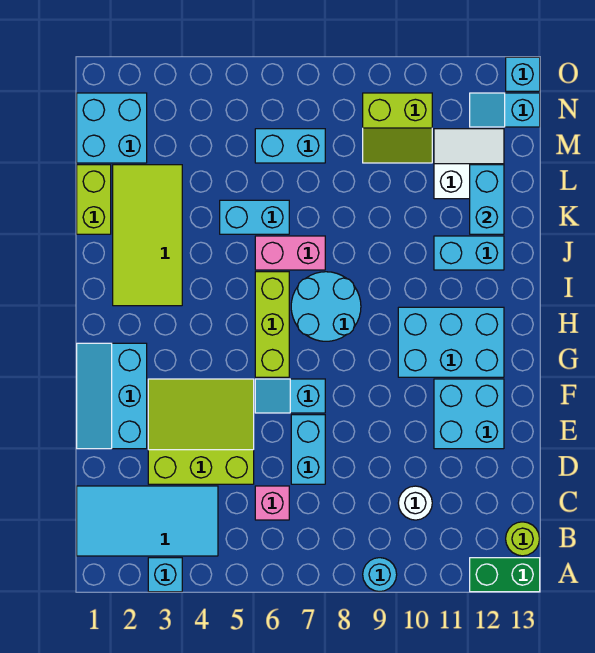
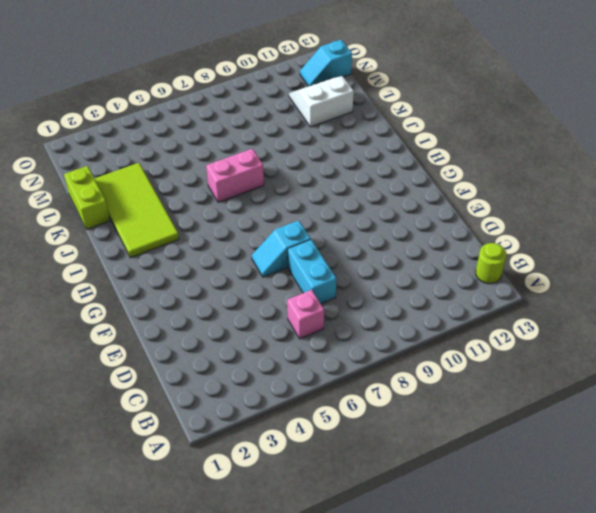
none -> cyan 1x1 brick [148,558,182,592]
none -> cyan 1x1 round brick [363,558,397,592]
none -> green 1x2 brick [470,558,540,592]

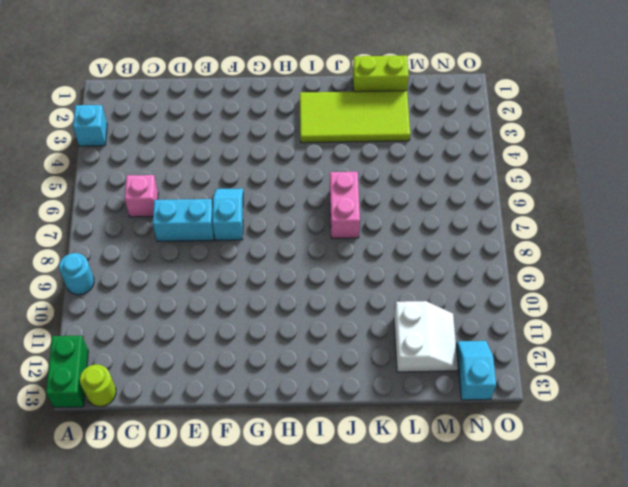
none -> cyan 2x4 tile [77,486,218,556]
none -> white 1x1 round brick [398,486,432,520]
none -> lime 3x3 slope [148,379,254,484]

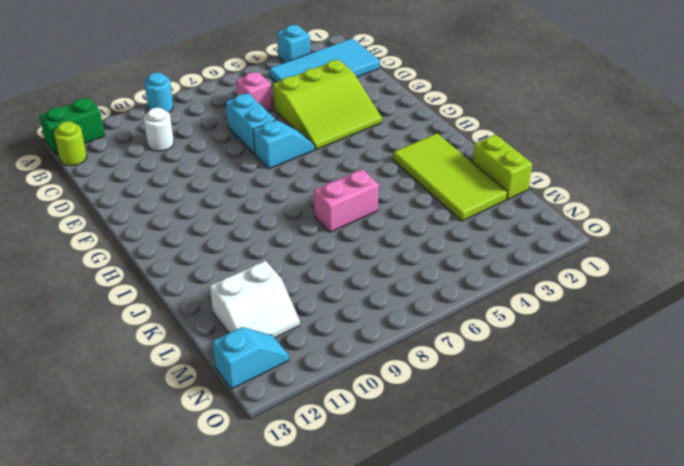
none -> cyan 2x3 slope [77,343,147,449]
none -> cyan 2x2 brick [434,379,504,449]
none -> lime 1x3 brick [255,272,289,377]

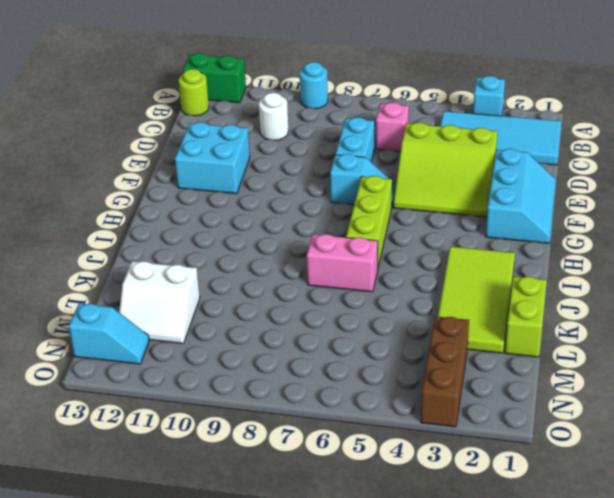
brown 1x3 brick [421,316,469,427] -> none
none -> cyan 2x3 brick [398,307,504,377]
none -> cyan 2x2 round brick [291,272,361,341]
none -> cyan 1x2 brick [434,236,504,270]

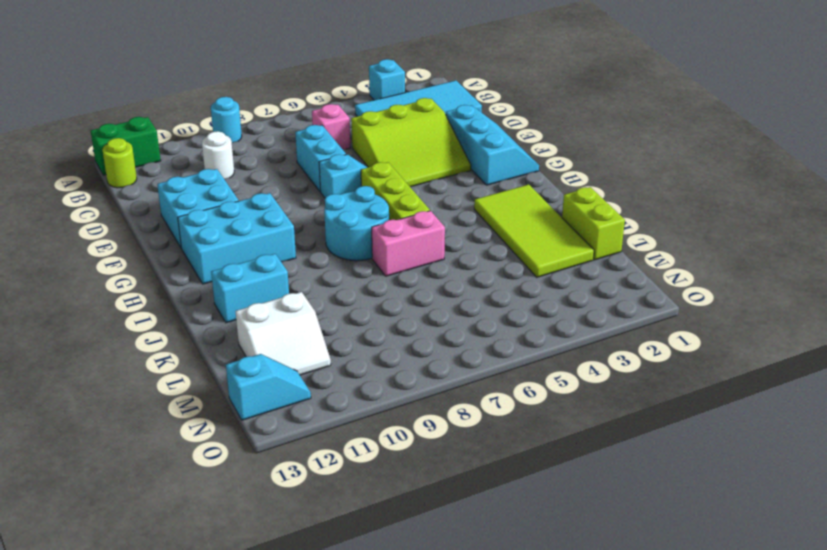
none -> cyan 1x2 brick [220,200,289,234]
none -> cyan 2x2 brick [77,93,147,163]
none -> cyan 1x2 brick [255,129,325,163]

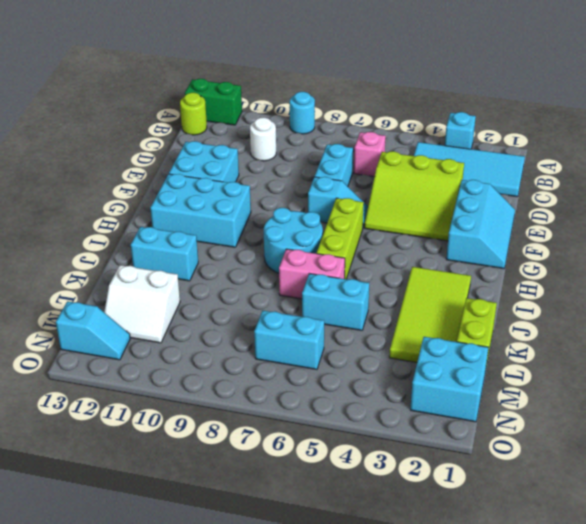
none -> lime 2x2 slope [363,93,432,163]
none -> cyan 1x1 brick [506,57,540,91]
none -> cyan 1x2 brick [470,165,504,234]

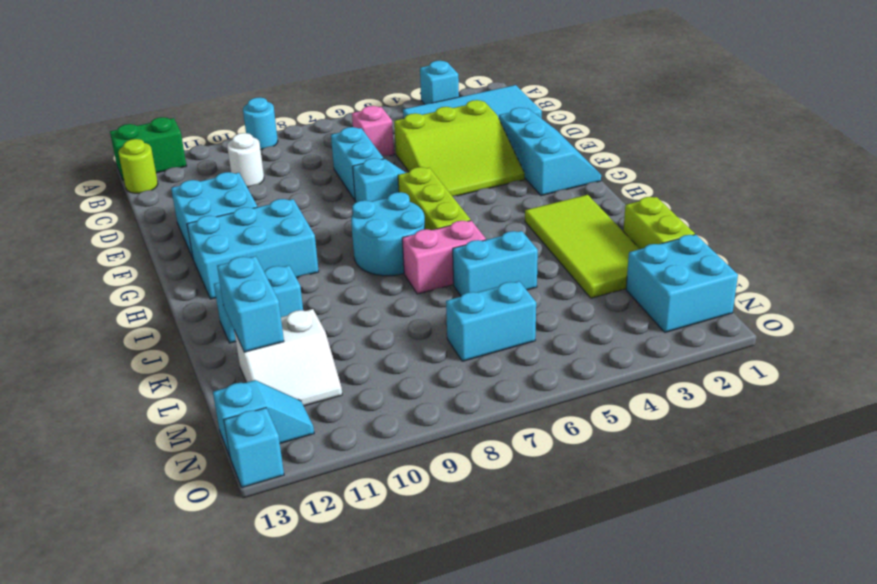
none -> lime 2x2 slope [363,93,432,163]

